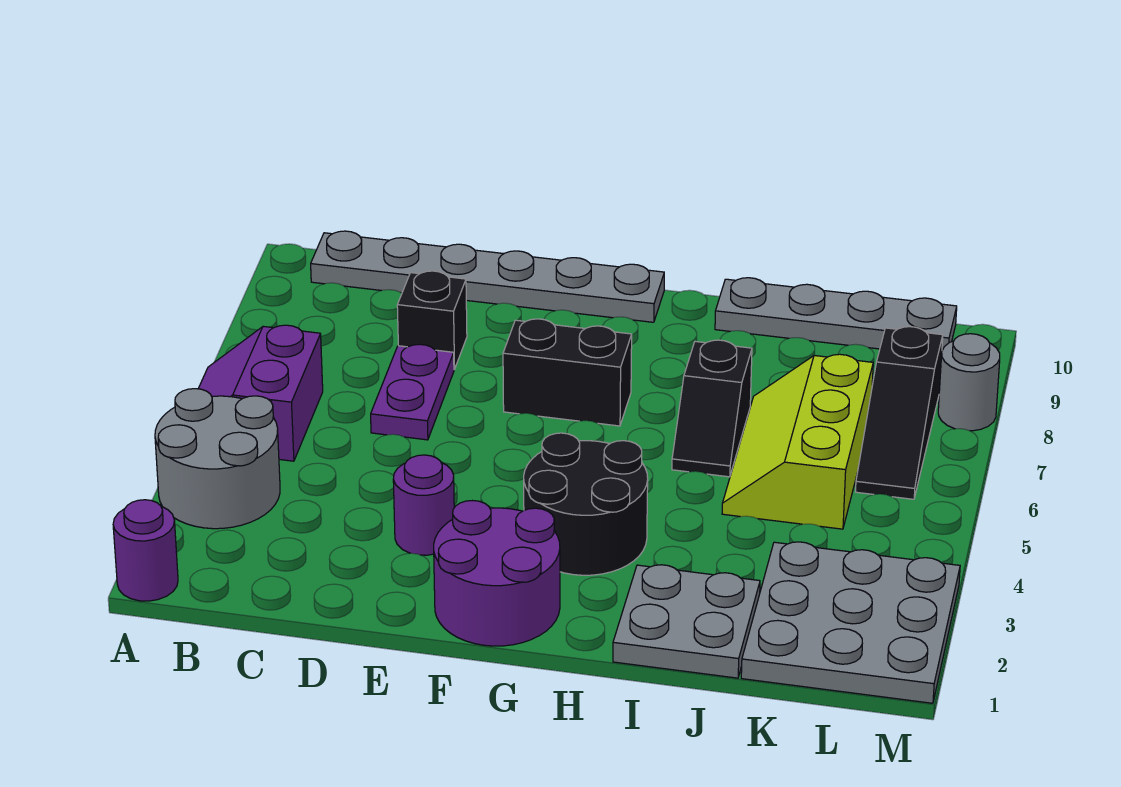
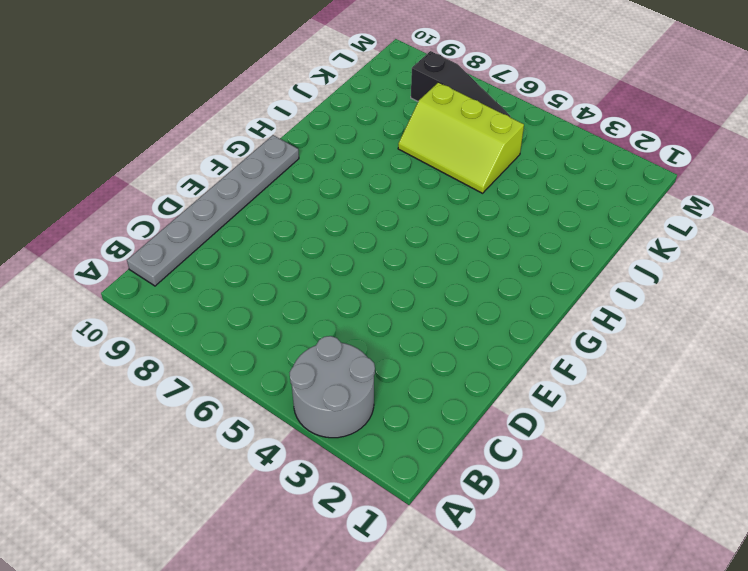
none -> purple 1x1 round brick [113,500,178,601]
none -> purple 2x2 slope [198,325,323,461]
none -> purple 1x2 plate [371,344,454,440]

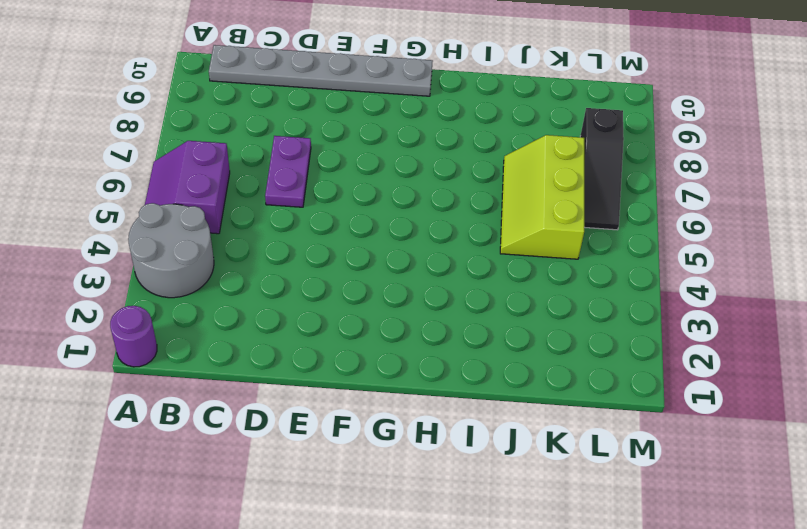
none -> black 1x1 brick [397,271,467,369]
none -> purple 1x1 round brick [393,455,454,555]
none -> purple 2x2 round brick [434,501,560,646]

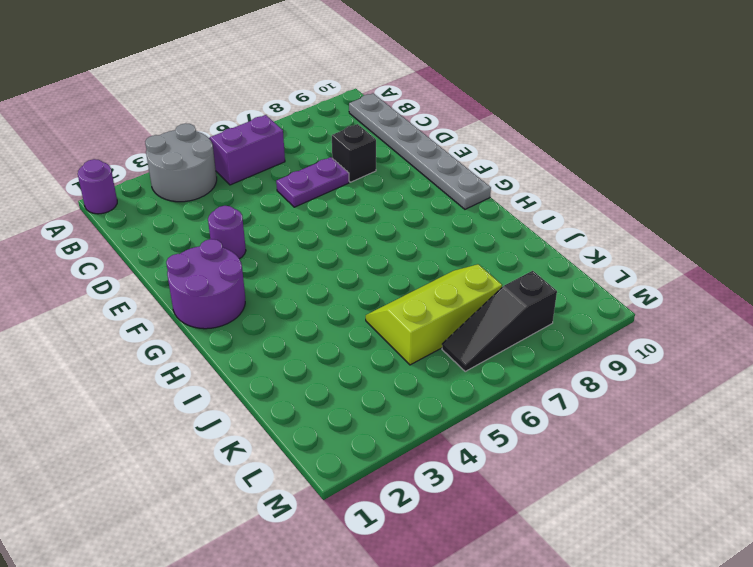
none -> black 1x2 brick [503,319,632,426]
none -> black 2x2 round brick [524,433,648,575]
none -> grey 2x2 plate [613,565,760,678]

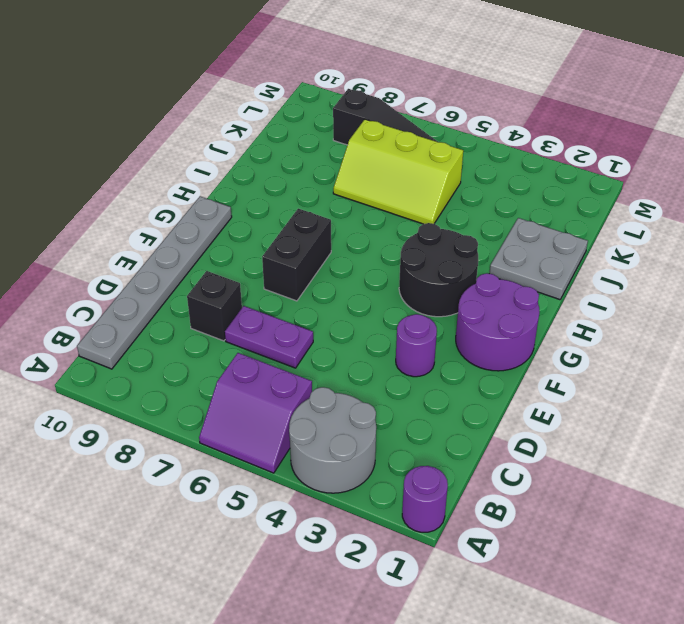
none -> black 1x2 slope [672,340,752,477]
none -> grey 1x4 plate [715,278,957,350]
none -> grey 3x3 plate [741,542,960,703]

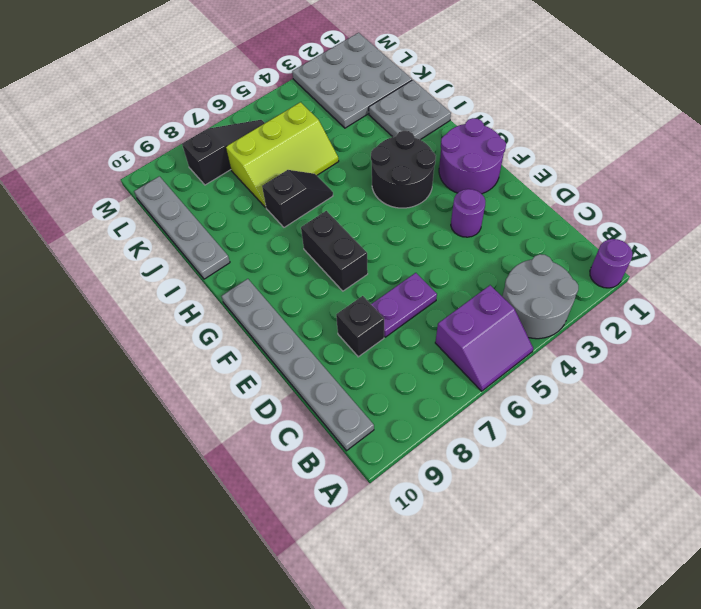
none -> grey 1x1 round brick [938,334,1000,431]

